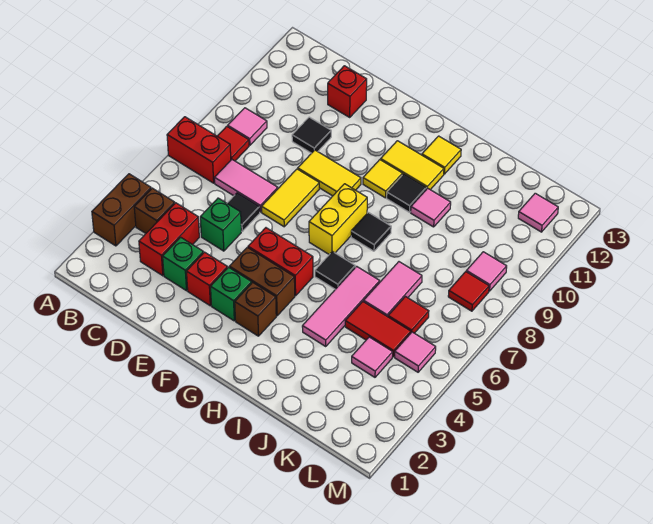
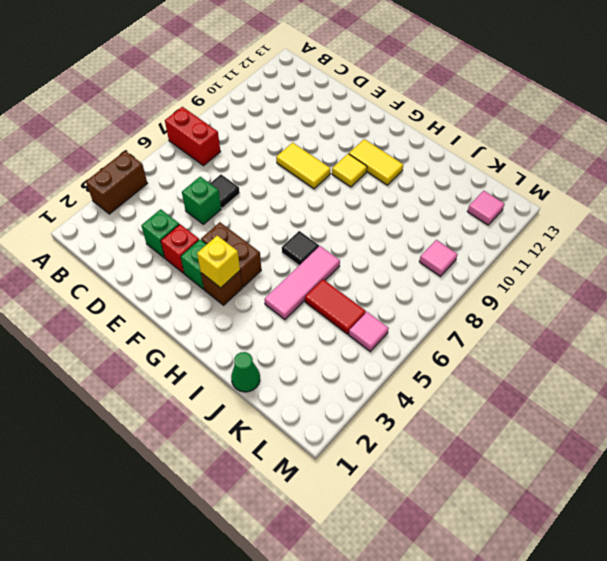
yellow 1x1 brick [197,236,240,288] -> none
green 1x1 cone [231,352,260,392] -> none
none -> brown 1x1 brick [134,188,175,233]
none -> red 1x1 tile [217,126,249,161]
none -> pink 1x1 tile [228,108,267,145]
none -> red 1x2 brick [139,203,199,276]

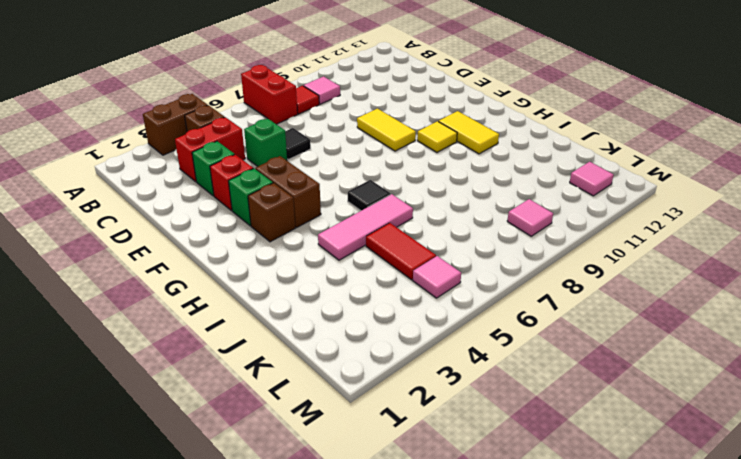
none -> pink 1x2 tile [215,160,278,212]
none -> black 1x1 tile [292,117,331,153]
none -> red 1x1 brick [328,66,367,117]
none -> yellow 1x2 tile [262,169,319,227]

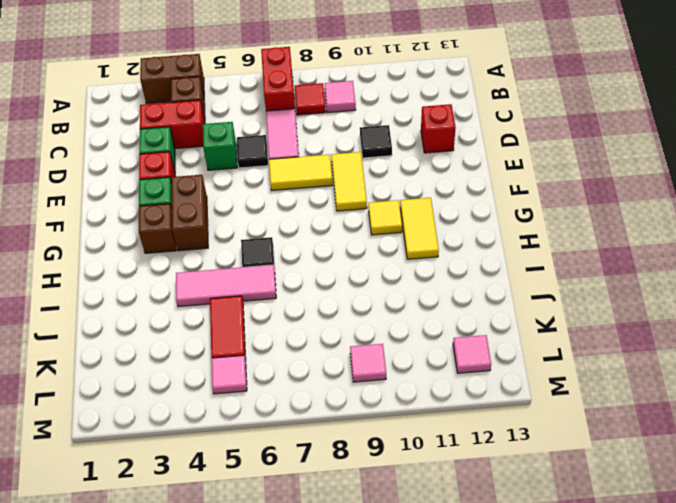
none -> red 1x2 brick [248,228,313,296]
none -> yellow 1x2 brick [309,184,367,254]
none -> black 1x1 tile [351,212,391,251]
none -> black 1x1 tile [387,174,426,212]

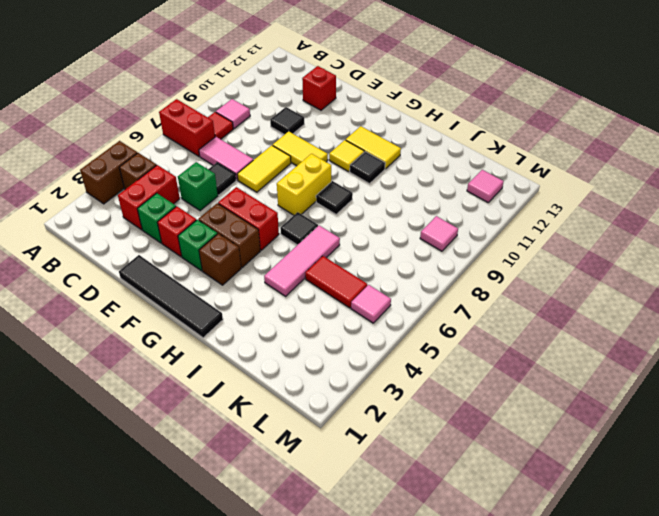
black 1x4 tile [119,255,223,338] -> none
none -> yellow 1x1 tile [422,136,461,174]
none -> pink 1x1 tile [411,188,451,227]
none -> pink 1x2 tile [364,262,422,317]
none -> pink 1x1 tile [352,337,393,377]

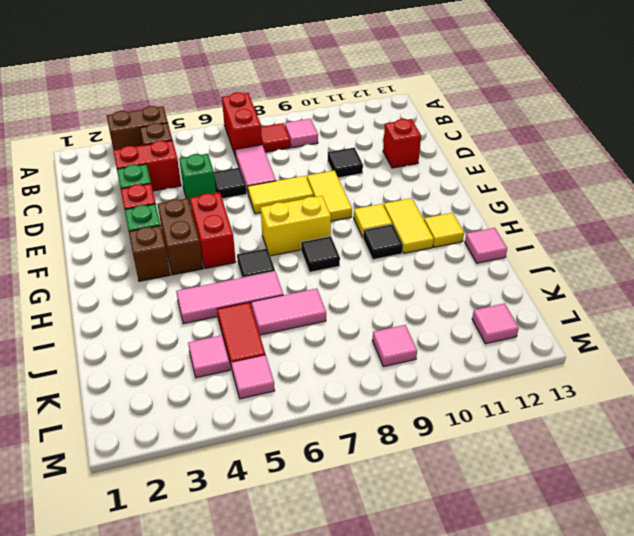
pink 1x1 tile [465,228,507,263] -> pink 1x1 tile moved to [411,188,451,227]
none -> red 1x1 tile [388,297,429,333]
none -> red 1x1 tile [448,272,489,311]

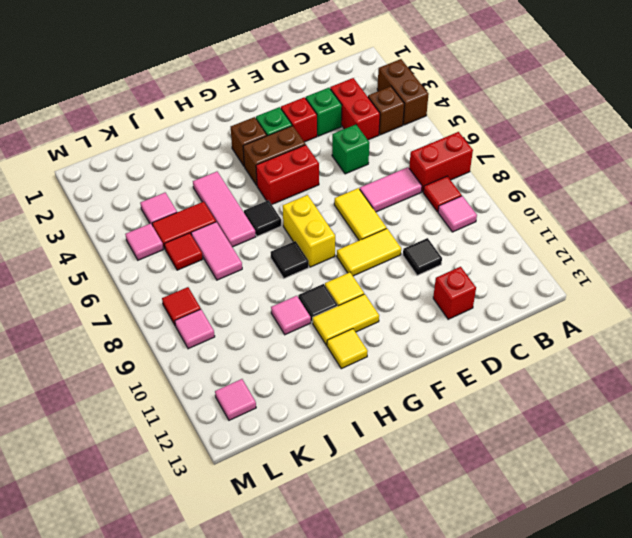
none -> black 1x1 tile [227,193,260,231]

